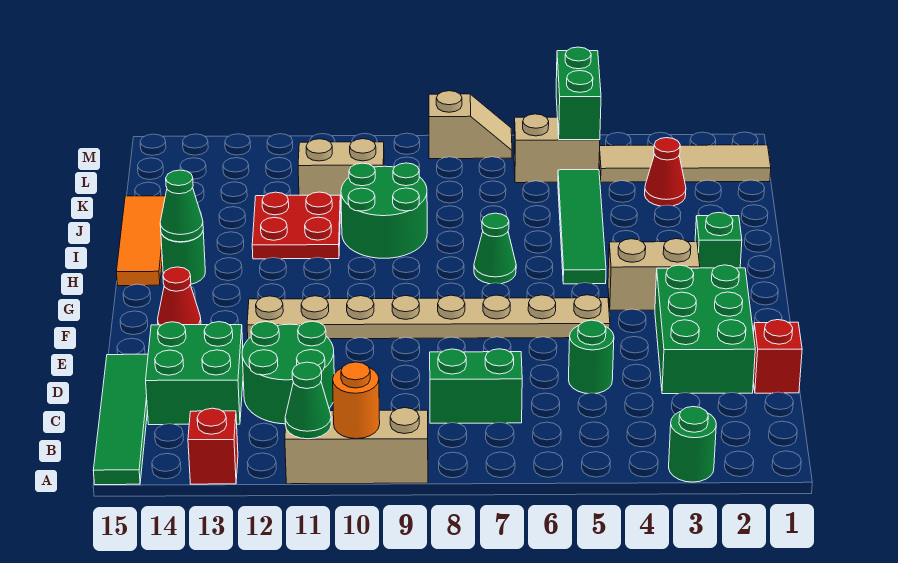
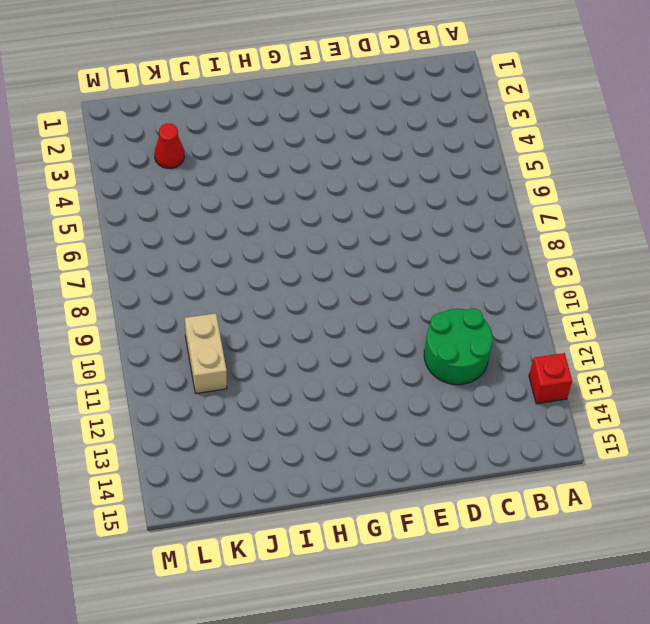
none -> green 1x1 round brick [669,407,716,482]
none -> tan 1x3 brick [285,408,428,484]
none -> green 1x4 tile [93,354,148,485]

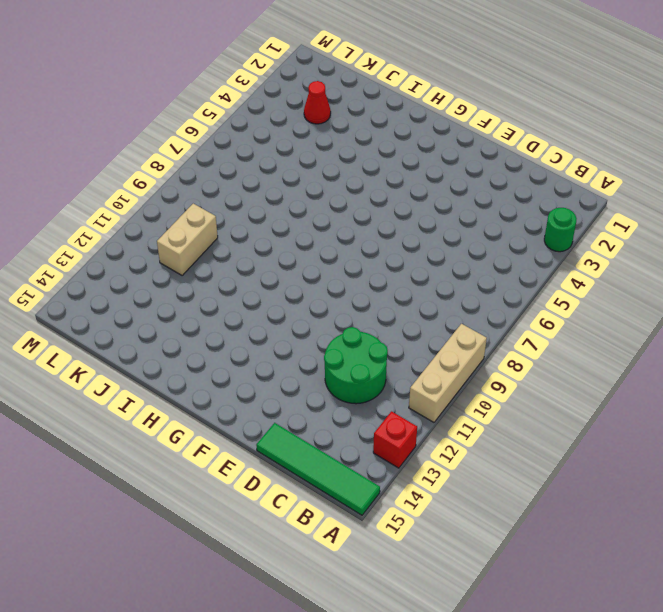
none -> green 1x2 brick [430,349,522,423]
none -> green 2x2 brick [146,322,243,425]
none -> red 1x1 brick [753,320,802,393]

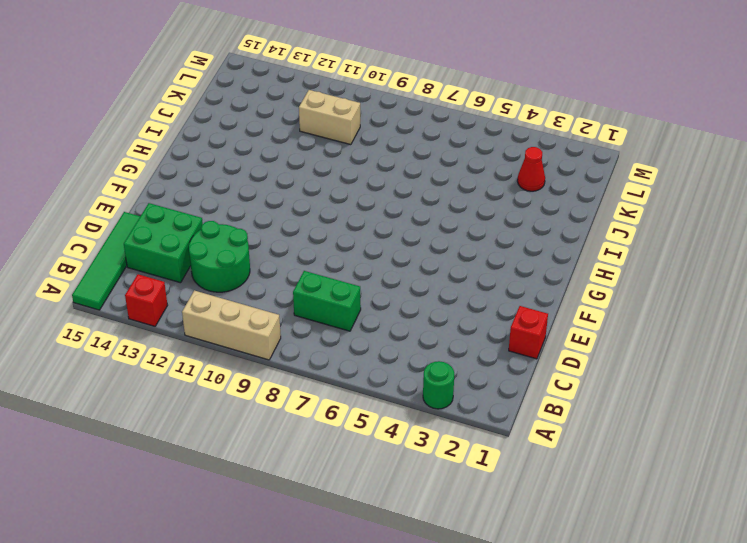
none -> green 2x3 brick [655,265,755,394]
none -> green 1x1 round brick [569,320,614,394]
none -> tan 1x8 plate [247,295,610,339]

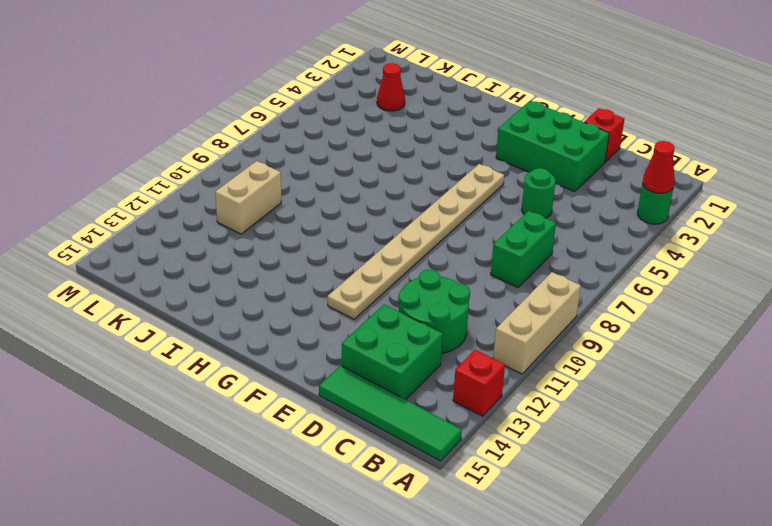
red 1x1 cone [643,141,675,193] -> red 1x1 cone moved to [158,267,201,325]
none -> tan 1x2 brick [608,239,700,310]
none -> green 1x1 brick [695,212,742,268]
none -> green 1x4 tile [558,170,606,284]

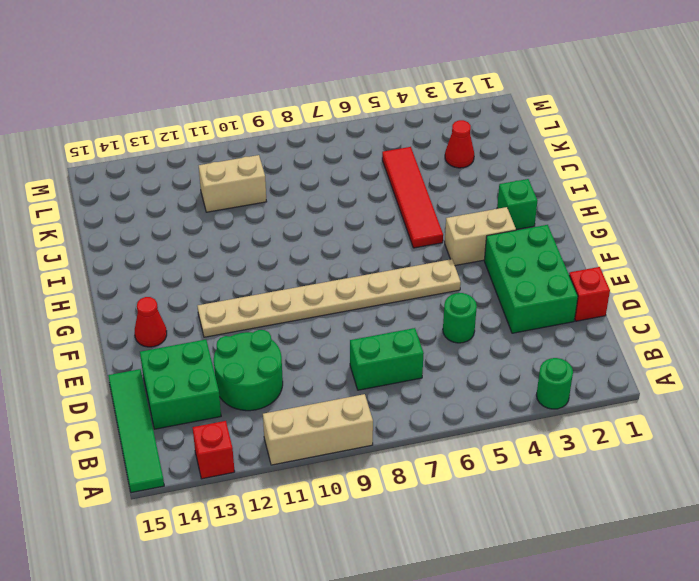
red 1x4 tile [382,147,443,248] -> green 1x4 tile [558,170,606,284]
none -> green 1x1 cone [474,213,516,284]
none -> green 1x1 round brick [161,232,205,285]
none -> orange 1x3 tile [116,196,165,286]

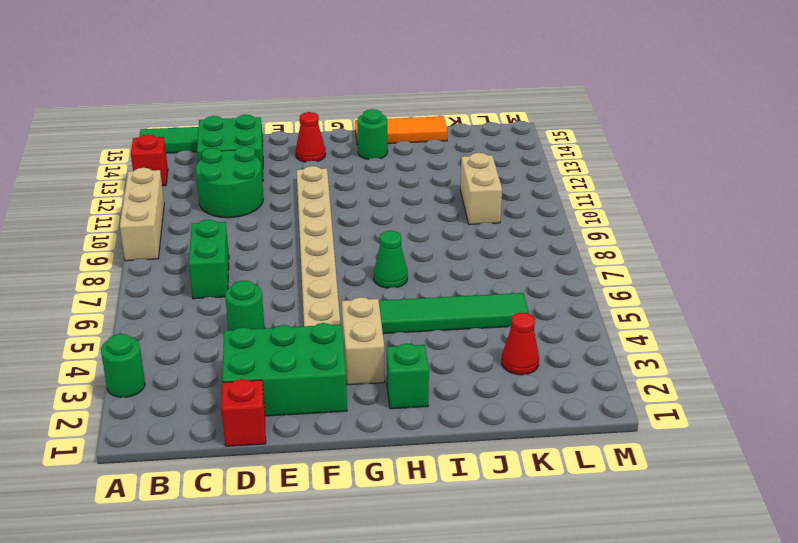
none -> green 2x2 round brick [341,163,427,258]
none -> red 2x2 plate [252,192,341,259]
none -> tan 1x4 tile [599,145,771,182]

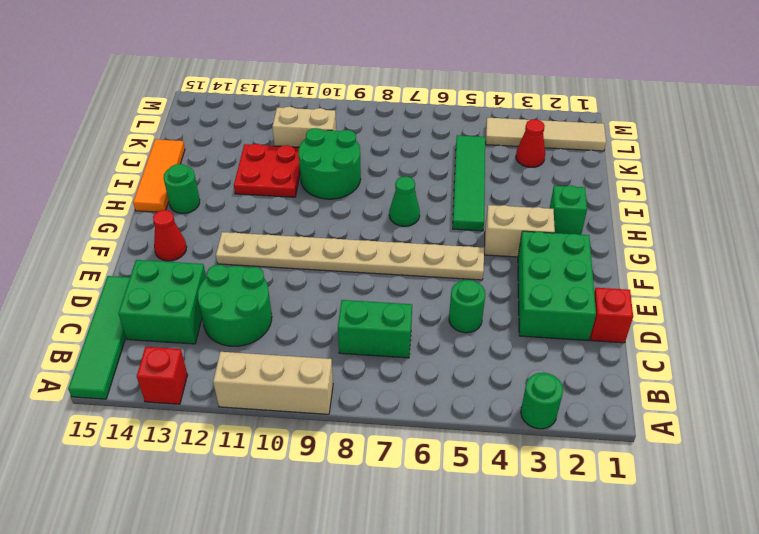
none -> tan 1x2 brick [514,114,600,183]
none -> tan 1x2 slope [429,91,512,159]
none -> orange 1x1 round brick [333,362,380,439]

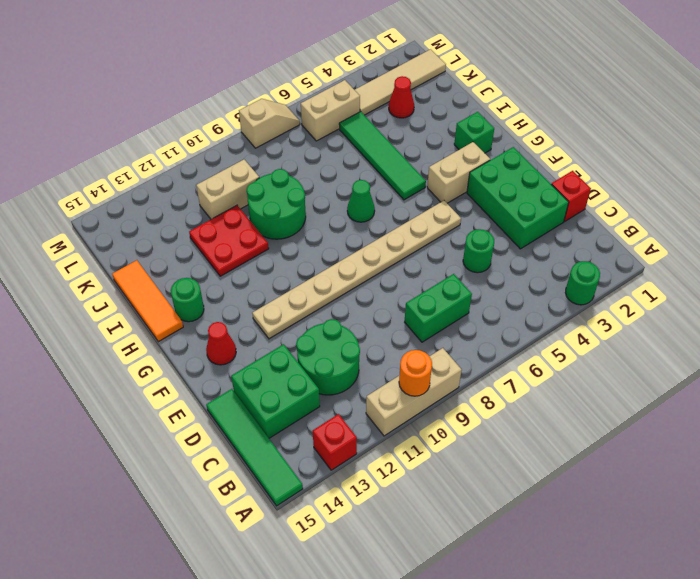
none -> green 1x1 cone [285,362,331,439]
none -> green 1x1 cone [160,170,203,242]
none -> green 1x2 brick [556,47,601,140]

